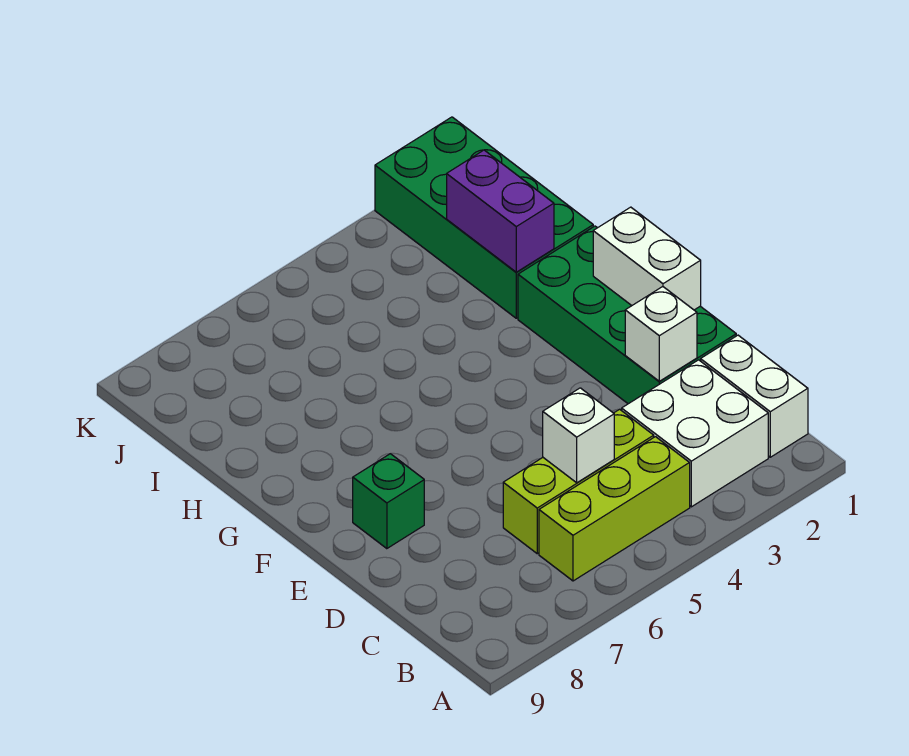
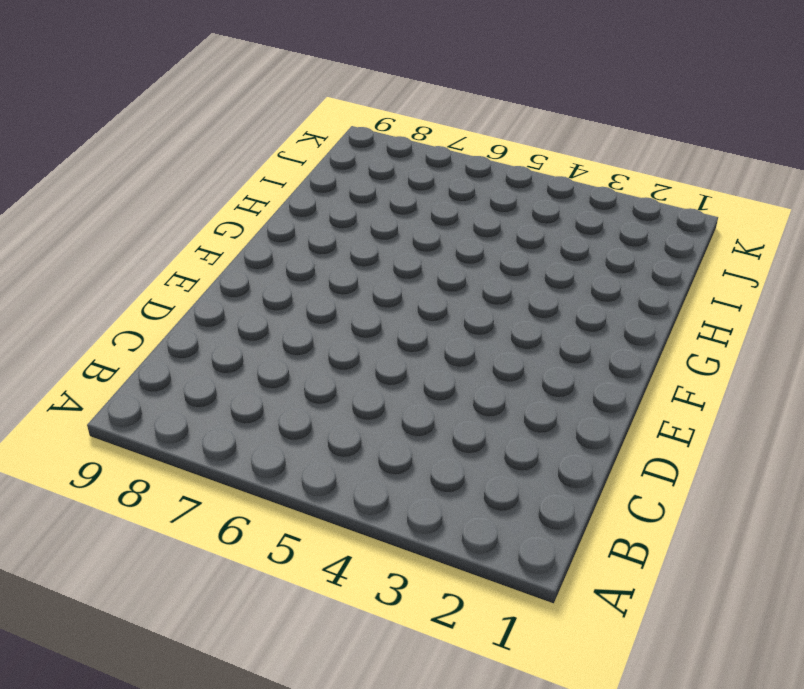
none -> white 1x2 brick [701,335,808,457]
none -> white 2x2 brick [622,360,768,507]

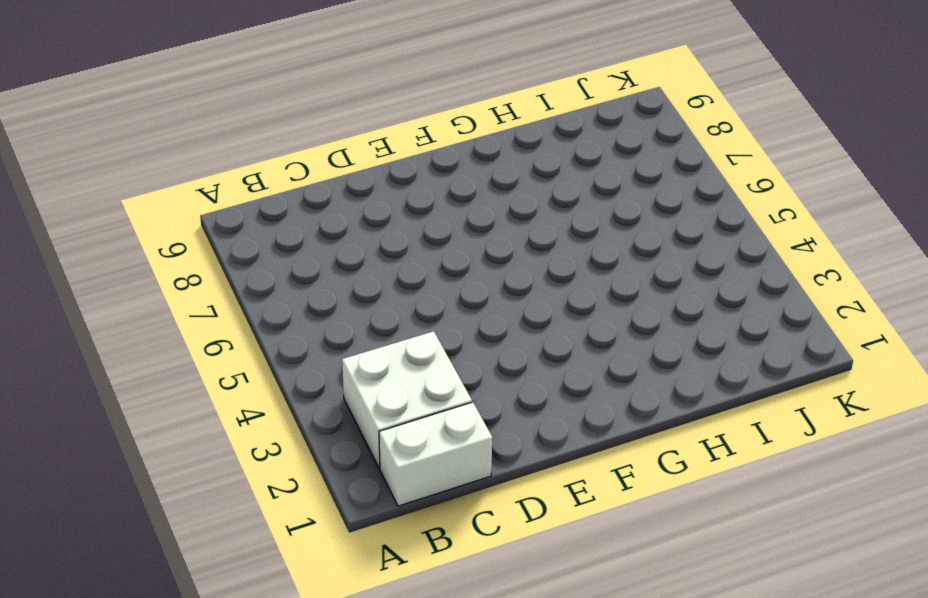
none -> lime 1x3 brick [539,437,690,581]
none -> lime 1x3 brick [503,409,654,554]

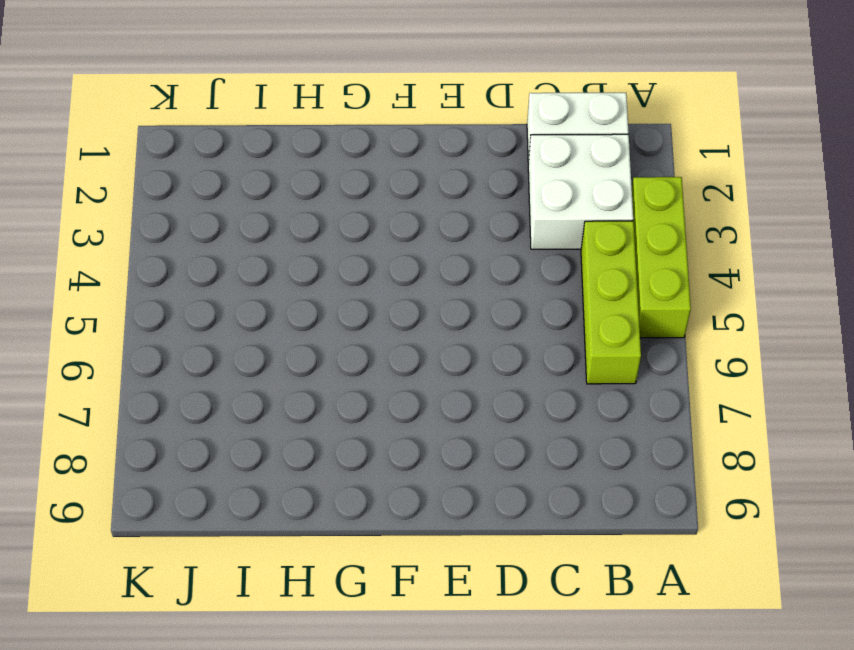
lime 1x3 brick [632,177,691,338] -> lime 1x3 brick moved to [503,409,654,554]
none -> green 2x4 brick [518,226,736,404]
none -> green 1x1 brick [353,454,424,549]

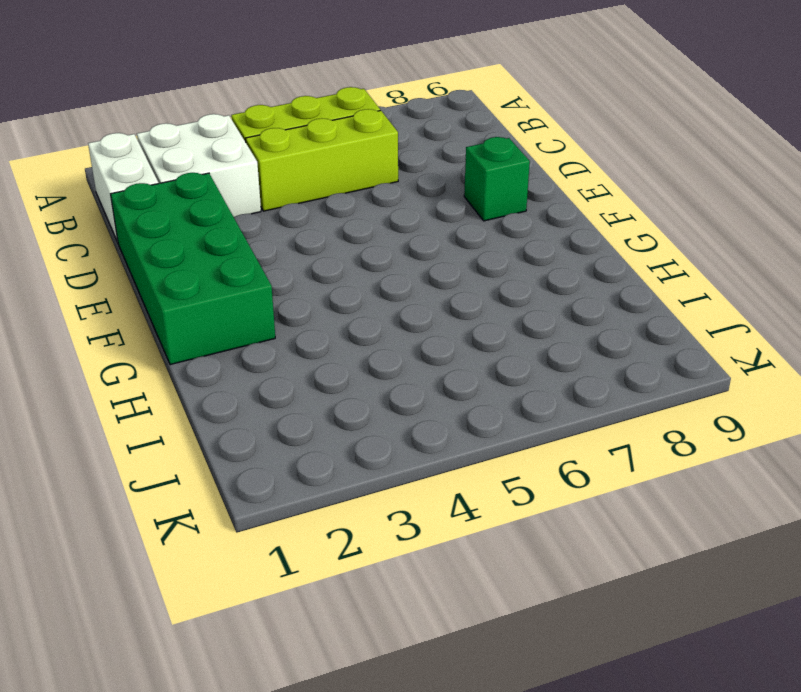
none -> green 2x4 brick [375,117,593,318]
none -> white 1x1 brick [543,388,614,483]

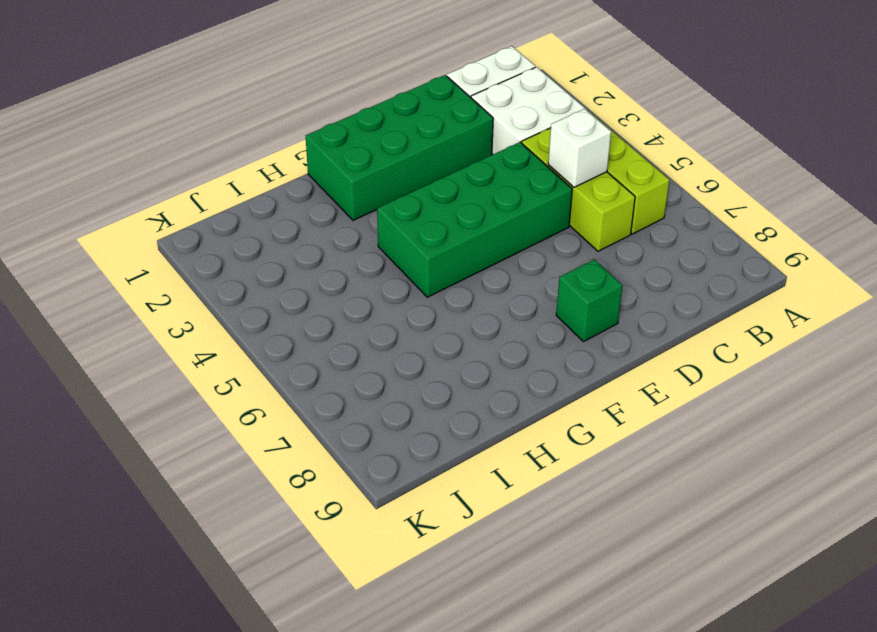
green 2x4 brick [377,142,572,297] -> green 2x4 brick moved to [375,117,593,318]
none -> white 1x1 brick [625,287,697,381]
none -> white 1x2 brick [593,207,701,310]

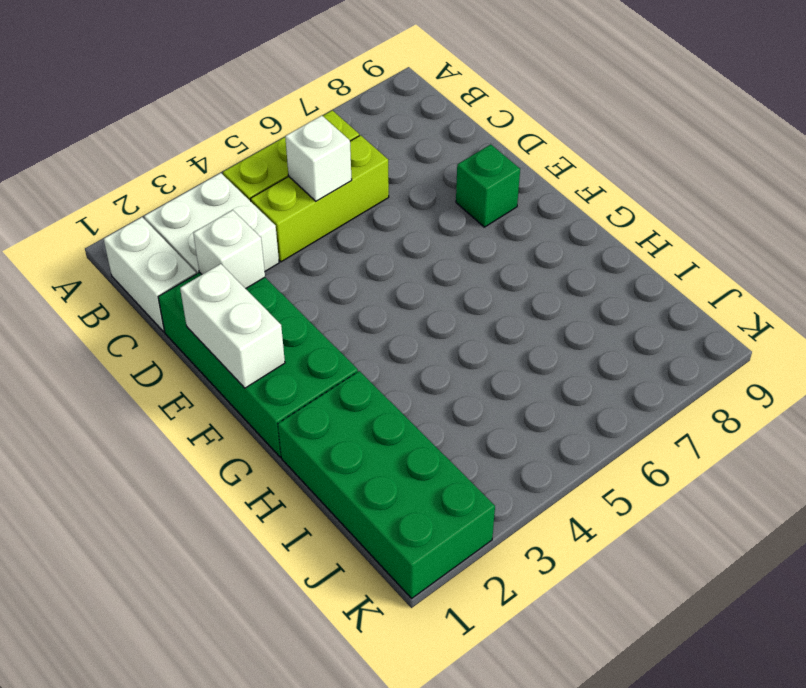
none -> purple 1x2 brick [447,150,554,272]

